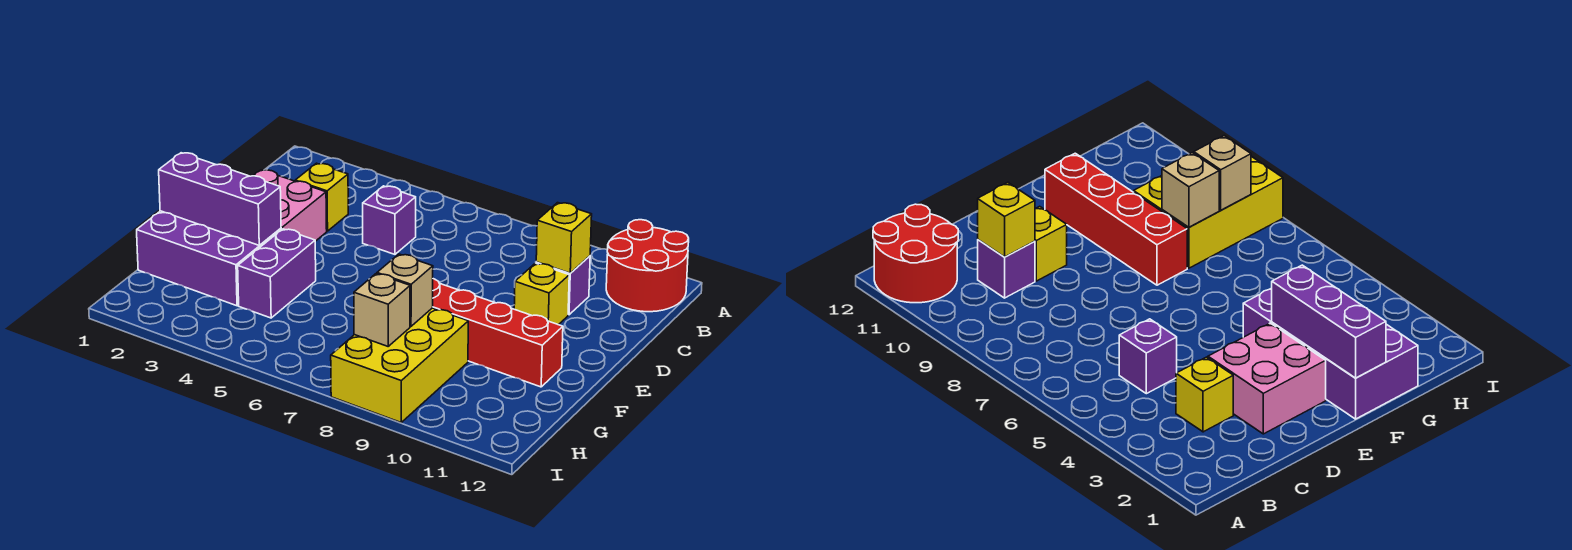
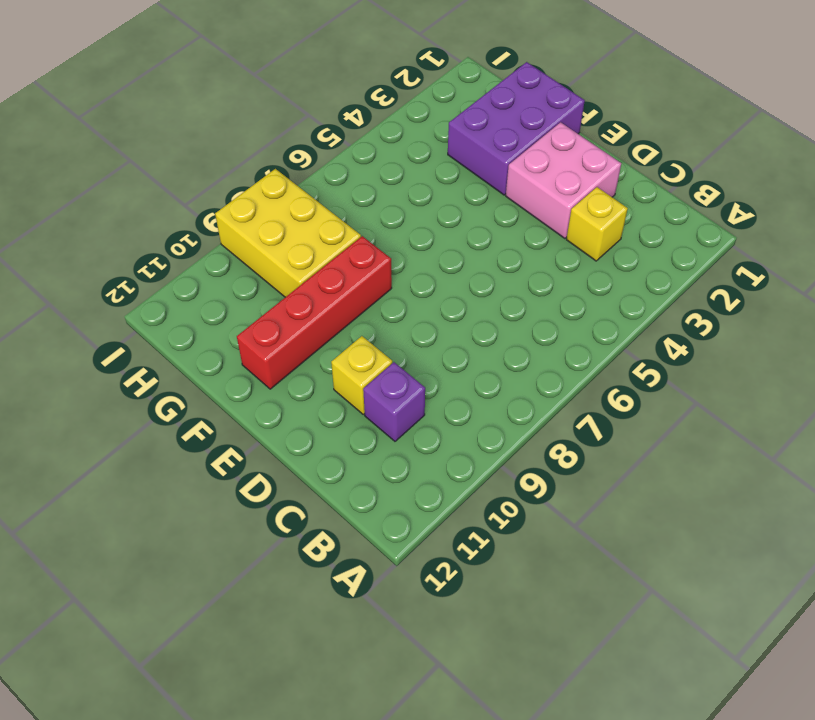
none -> red 2x2 round brick [606,220,689,312]
none -> purple 1x1 brick [363,186,416,254]
none -> purple 1x2 brick [238,229,316,318]

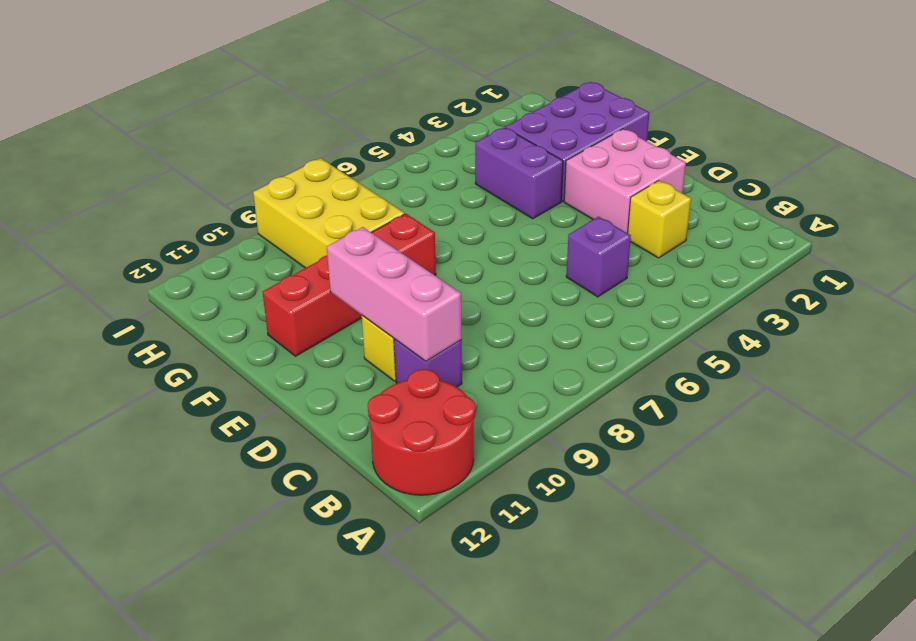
pink 1x3 brick [327,227,462,361] -> yellow 1x1 brick [536,203,592,273]
none -> purple 1x3 brick [159,153,281,245]
none -> tan 1x1 brick [377,254,433,326]
none -> tan 1x1 brick [354,274,410,346]

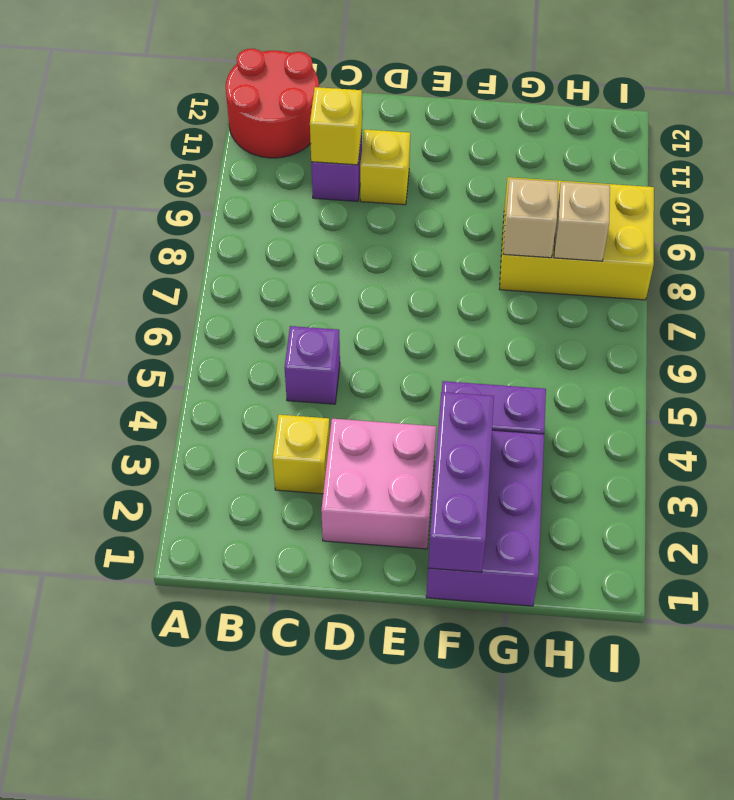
none -> red 1x4 brick [433,279,563,387]

